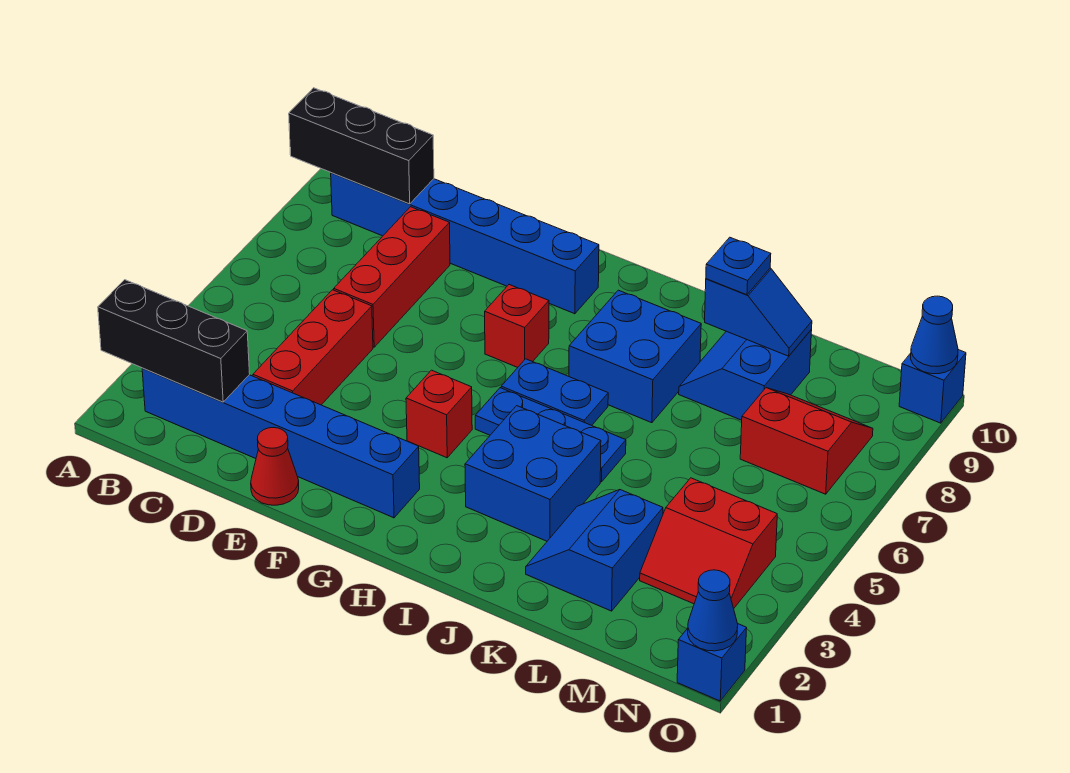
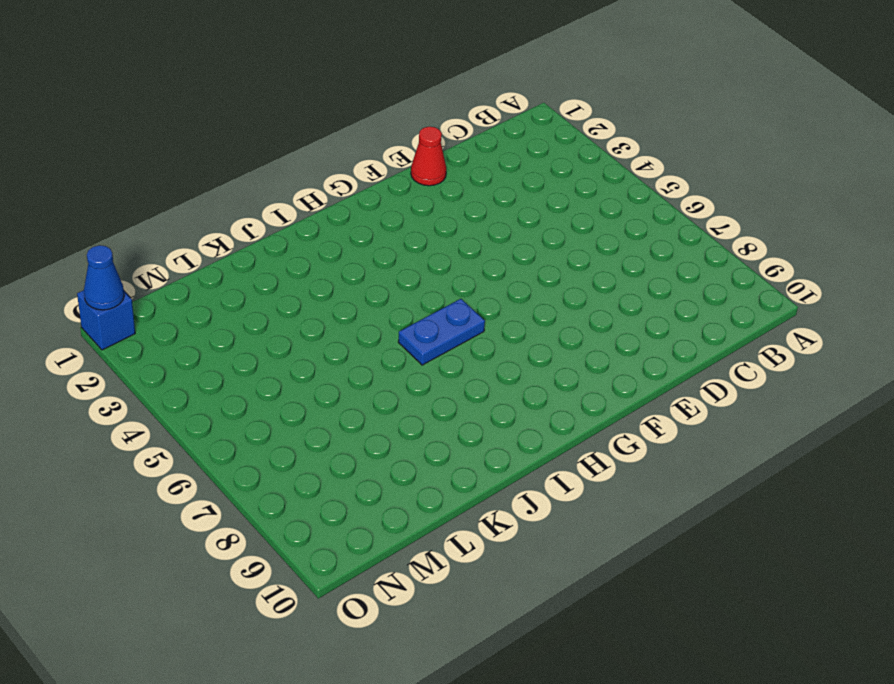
none -> blue 1x6 brick [142,368,420,518]
none -> blue 1x6 brick [331,173,599,314]
none -> red 1x3 brick [253,290,373,405]

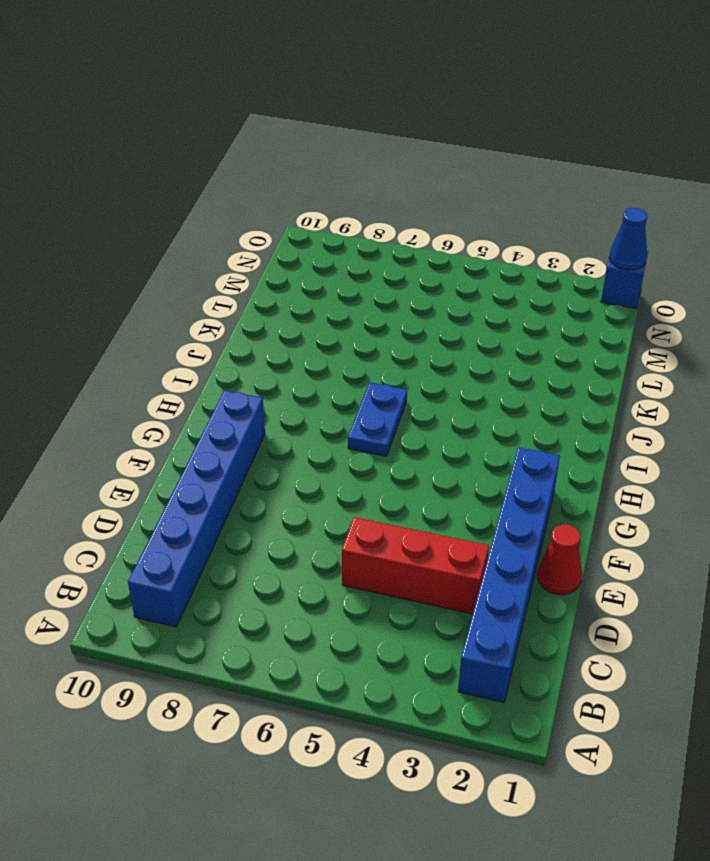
none -> red 1x3 brick [334,207,450,347]
none -> red 1x1 brick [406,370,472,458]
none -> red 1x1 brick [485,285,549,367]

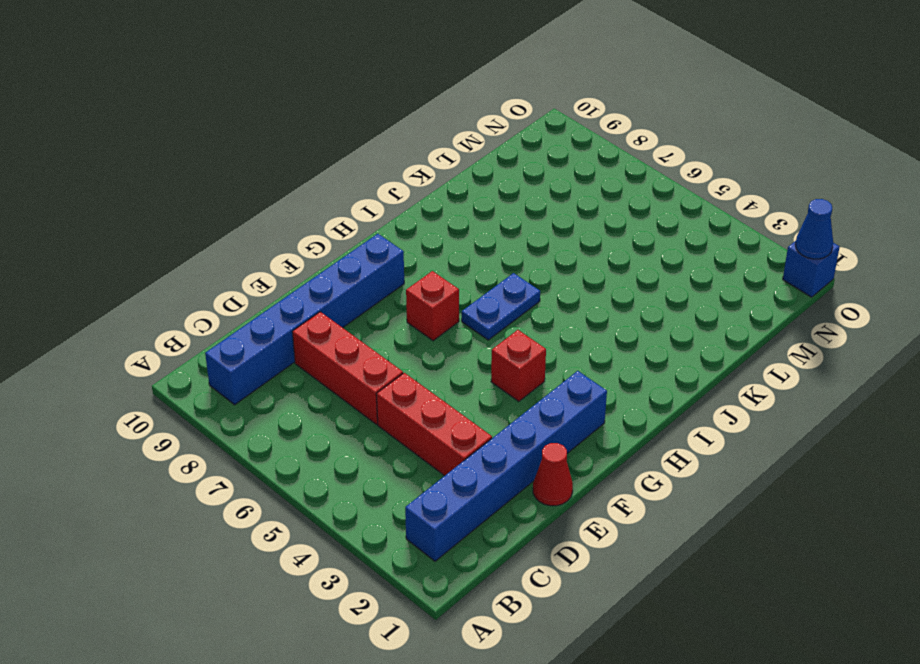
none -> blue 1x3 plate [475,388,626,482]
none -> blue 2x2 brick [465,406,601,541]
none -> blue 2x2 brick [569,290,701,423]

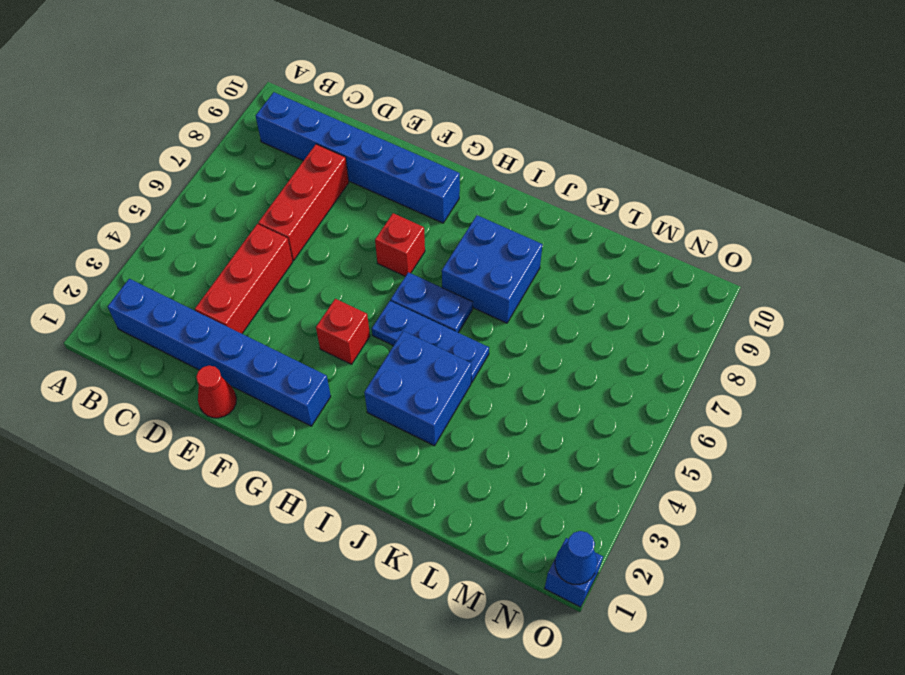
none -> blue 2x2 slope [526,490,663,611]
none -> blue 2x2 slope [679,330,812,420]
none -> red 2x2 slope [640,478,777,608]

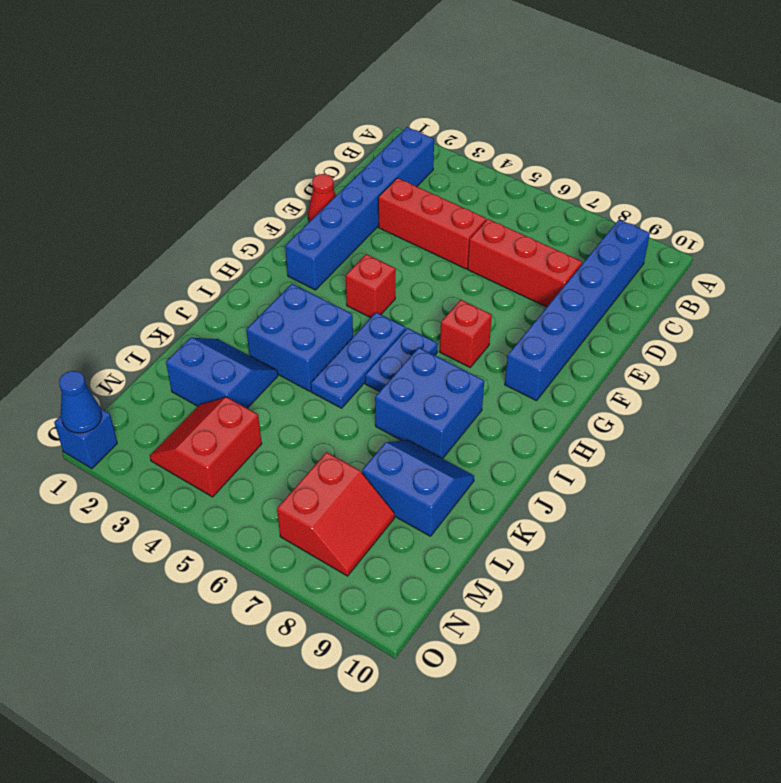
none -> blue 1x1 brick [899,350,966,423]
none -> black 1x3 brick [98,280,250,402]
none -> black 1x3 brick [289,88,434,204]

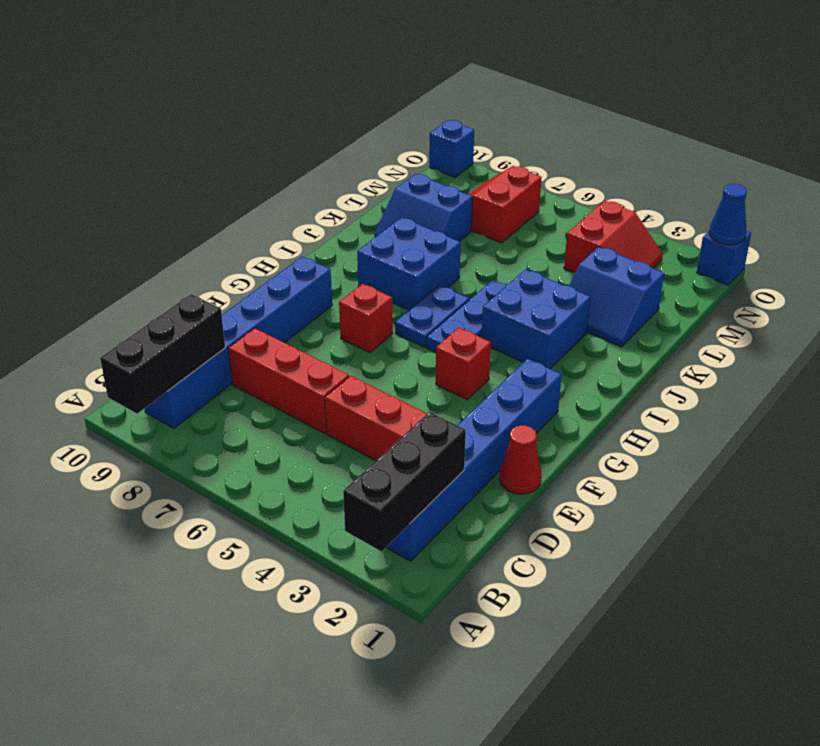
none -> blue 1x2 slope [705,268,812,356]
none -> blue 1x1 cone [911,296,958,374]
none -> blue 1x1 plate [706,237,771,295]

